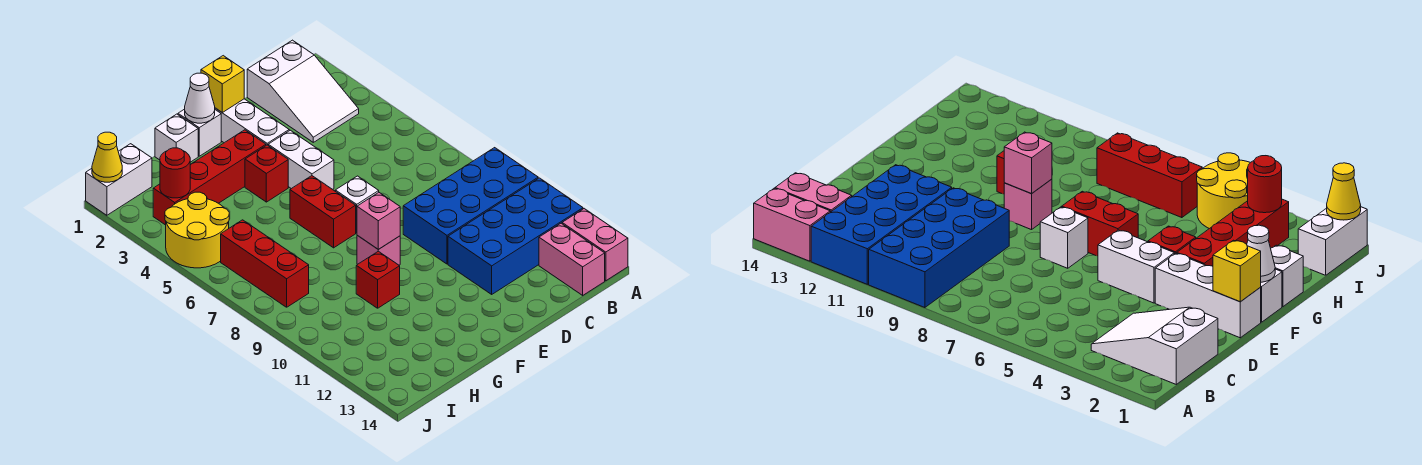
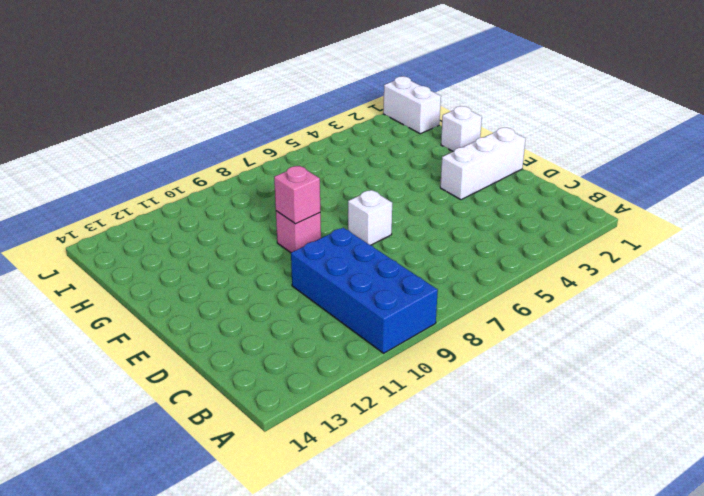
none -> blue 2x4 brick [448,178,583,294]
none -> pink 1x2 brick [562,209,628,281]
none -> white 2x3 slope [247,40,359,142]

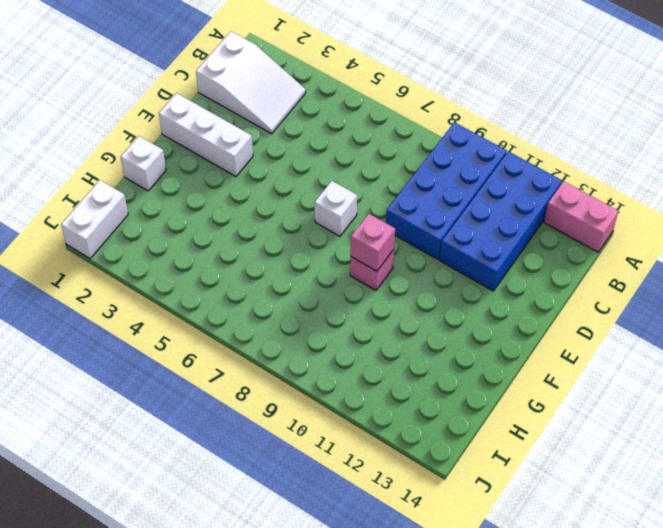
none -> pink 1x2 brick [539,223,605,295]
none -> white 1x2 brick [268,130,334,189]
none -> white 1x1 brick [178,109,221,156]

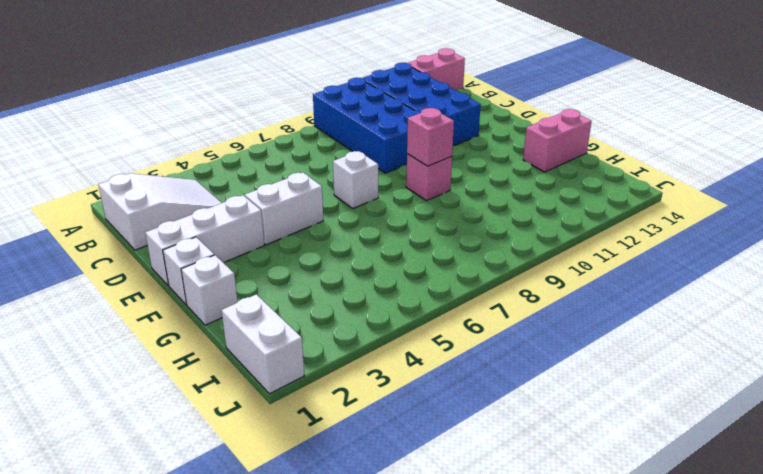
pink 1x2 brick [523,109,592,172] -> pink 1x2 brick moved to [539,223,605,295]
none -> red 1x4 brick [153,130,266,225]
none -> red 1x1 brick [245,145,288,202]
none -> red 1x2 brick [290,176,356,248]

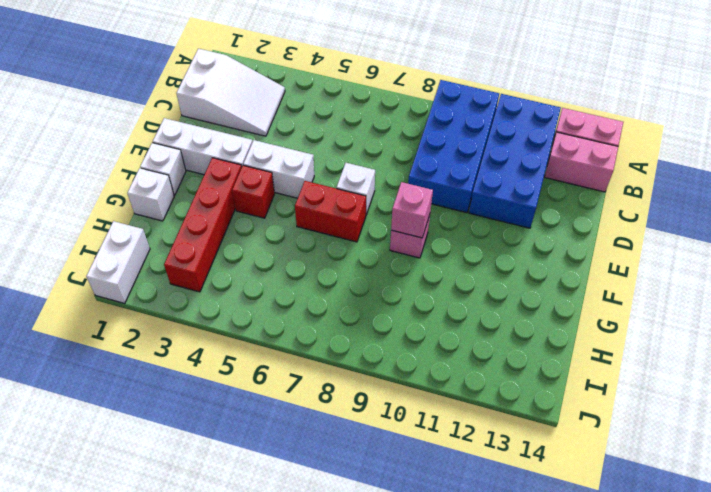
none -> red 1x1 brick [356,251,400,308]
none -> yellow 2x2 round brick [165,192,229,268]
none -> red 1x3 brick [221,220,309,307]

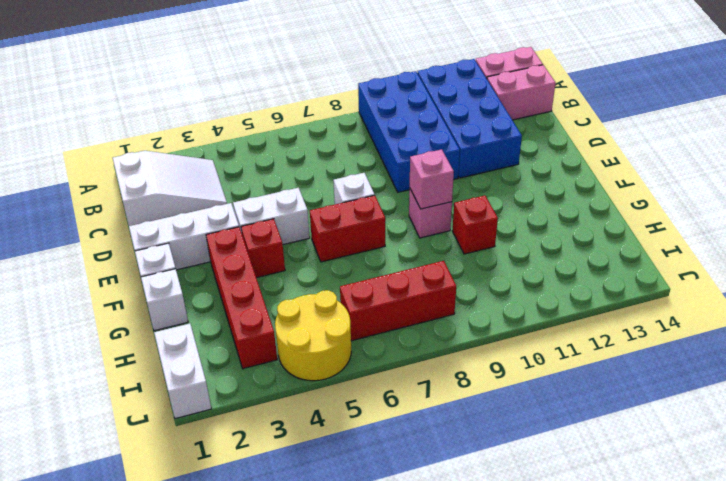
none -> yellow 1x1 brick [201,56,244,112]
none -> white 1x1 cone [185,73,215,123]
none -> red 1x1 round brick [160,148,190,198]

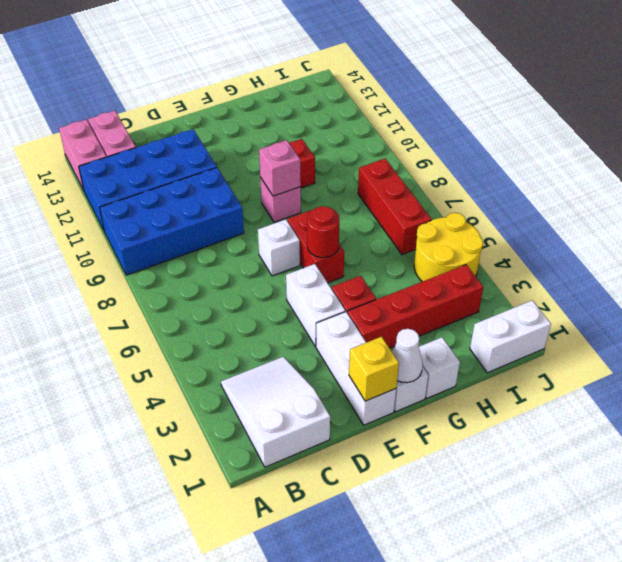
red 1x1 round brick [307,206,339,258] -> red 1x1 round brick moved to [160,148,190,198]
none -> yellow 1x1 cone [92,132,122,182]

